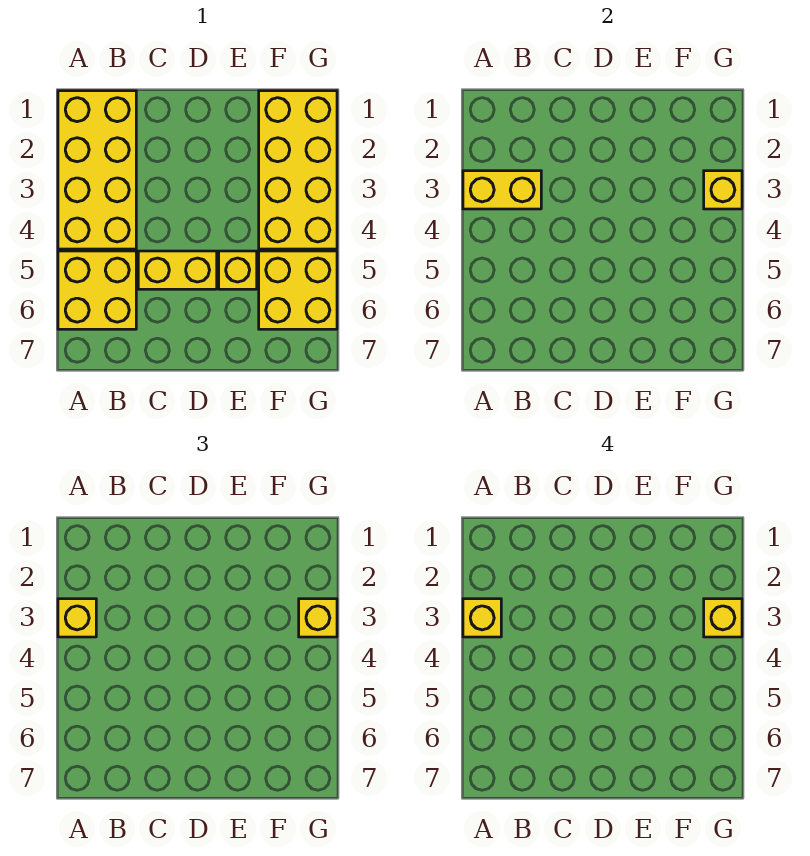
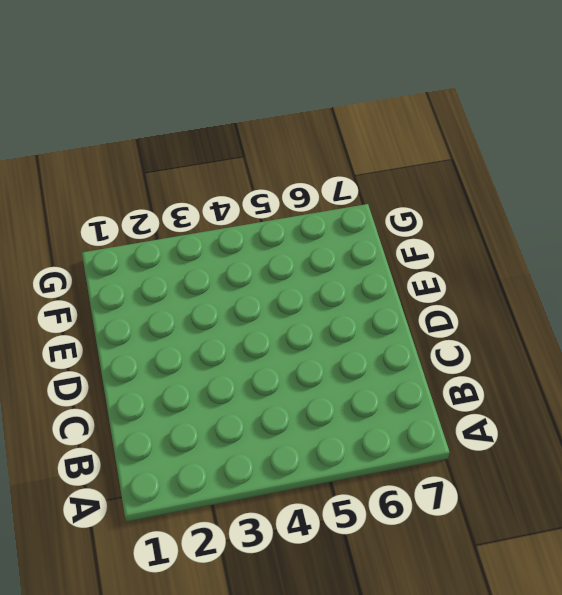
none -> yellow 2x4 brick [58,91,136,249]
none -> yellow 2x2 brick [58,251,136,329]
none -> yellow 1x2 brick [138,251,217,289]

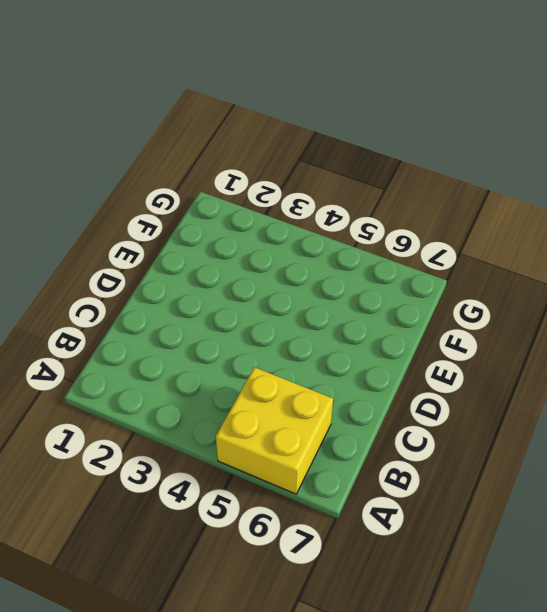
none -> yellow 2x4 brick [58,91,136,249]
none -> yellow 1x2 brick [138,251,217,289]
none -> yellow 1x1 brick [219,251,257,289]

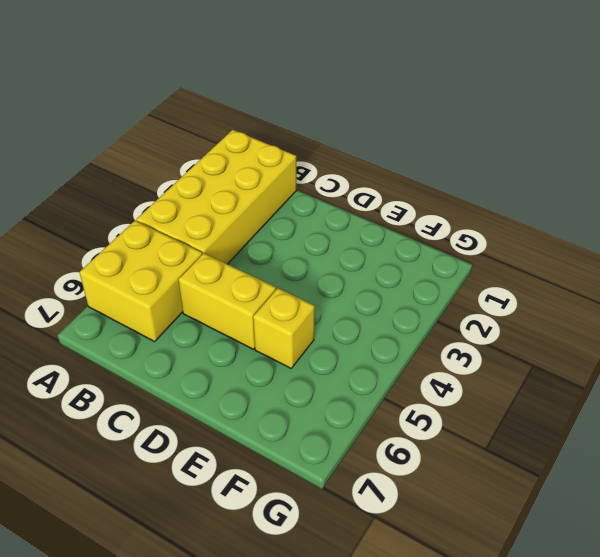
none -> yellow 2x4 brick [259,91,337,249]
none -> yellow 2x2 brick [259,251,337,329]
none -> yellow 1x2 brick [463,171,541,209]

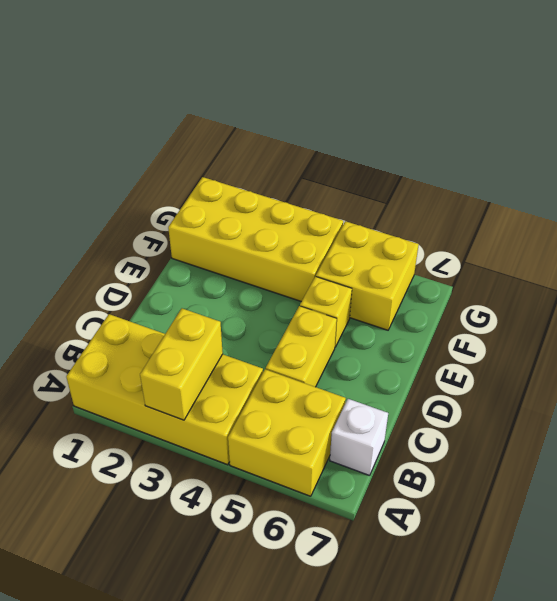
white 1x1 brick [330,399,388,476] -> none
none -> yellow 1x1 brick [704,171,742,209]
none -> yellow 1x1 brick [58,599,96,637]
none -> yellow 1x1 brick [299,599,337,637]

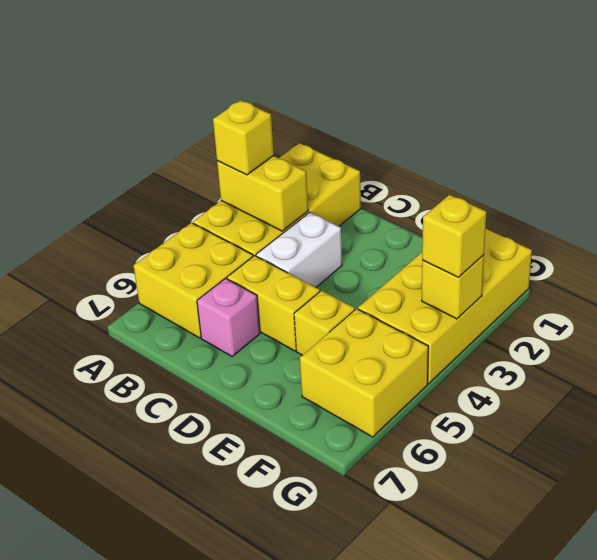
white 1x2 brick [256,212,342,287] -> none
pink 1x1 brick [197,278,260,356] -> none
none -> yellow 1x1 brick [463,599,501,637]
none -> yellow 1x1 brick [704,599,742,637]

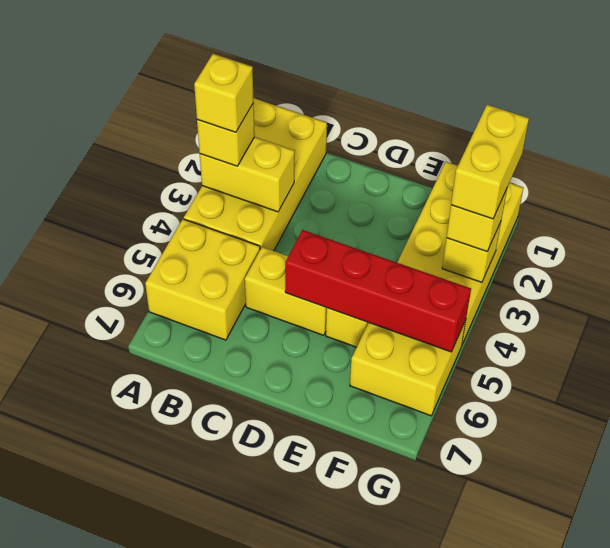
red 1x4 brick [285,230,471,352] -> none
yellow 1x2 brick [451,105,529,219] -> yellow 1x1 brick [704,599,742,637]

